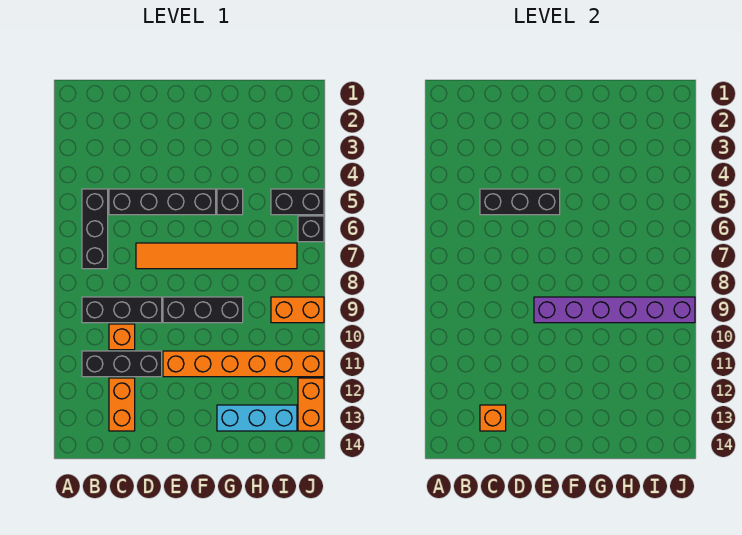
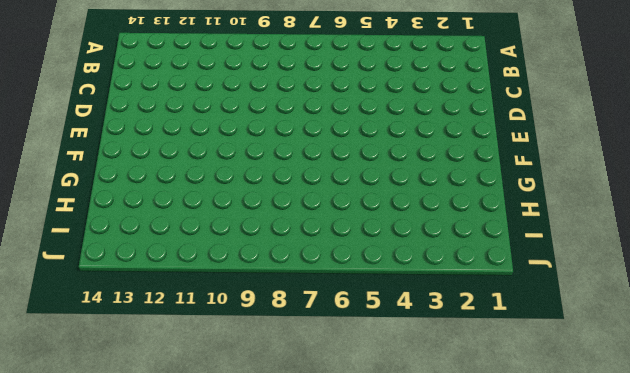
none -> black 1x3 brick [82,189,108,269]
none -> black 1x3 brick [82,297,162,323]
none -> black 1x3 brick [82,351,162,377]

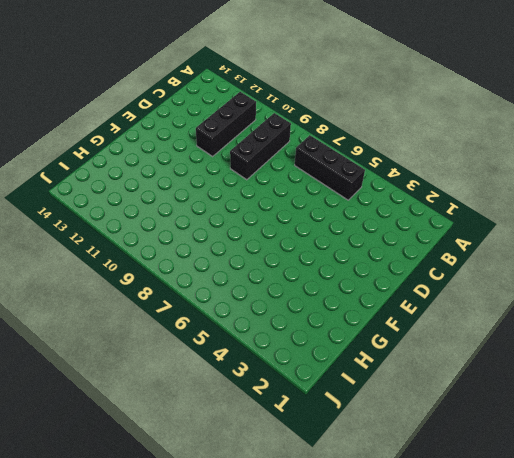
none -> black 1x4 brick [109,189,216,215]
none -> orange 1x1 brick [109,324,135,350]
none -> orange 1x2 brick [109,378,135,431]

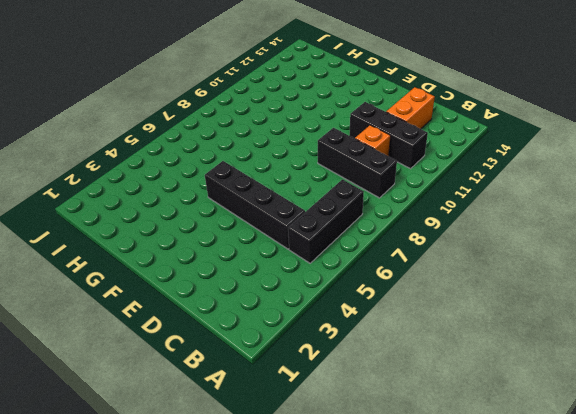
none -> orange 1x6 tile [136,243,297,269]
none -> black 1x3 brick [163,297,243,323]
none -> orange 1x6 brick [163,351,324,377]

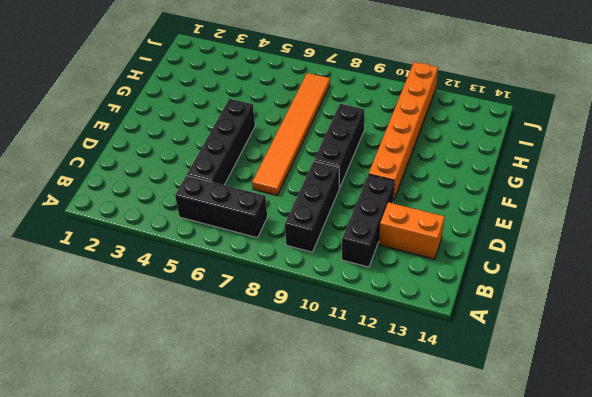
none -> orange 1x1 brick [109,324,135,350]
none -> black 1x1 brick [217,189,243,215]
none -> cyan 1x3 brick [217,405,297,431]

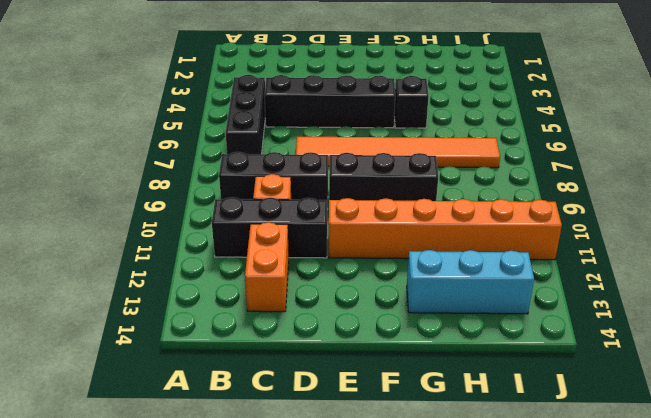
none -> black 1x2 brick [271,189,324,215]
none -> orange 1x2 brick [271,297,324,323]
none -> black 1x1 brick [298,216,324,242]

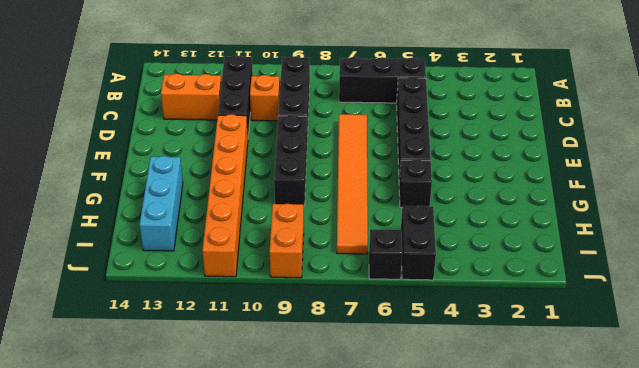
none -> orange 1x2 brick [298,378,324,431]
none -> black 1x3 brick [480,189,560,215]
none -> orange 1x1 brick [480,405,506,431]

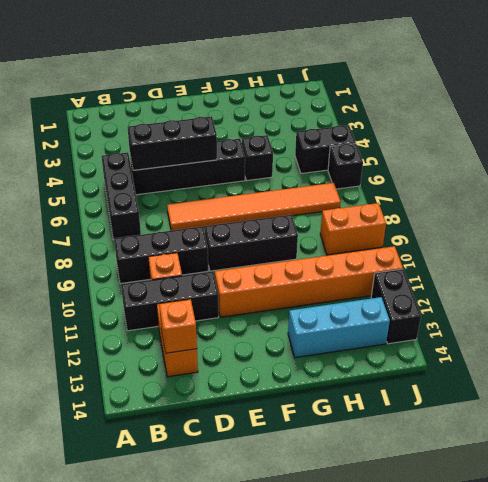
black 1x2 brick [371,269,421,344] -> orange 1x2 brick [298,378,324,431]
none -> purple 1x6 brick [534,297,695,323]

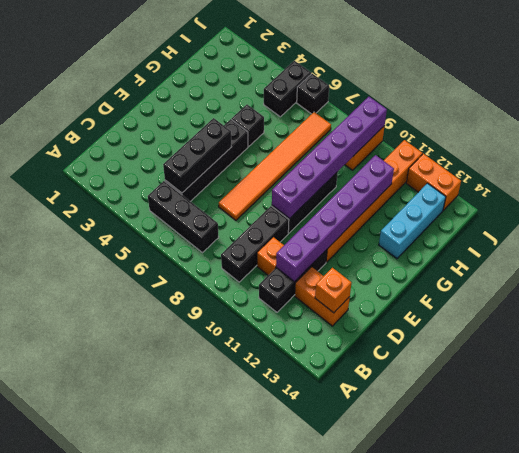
purple 1x6 brick [276,155,394,282] -> none

